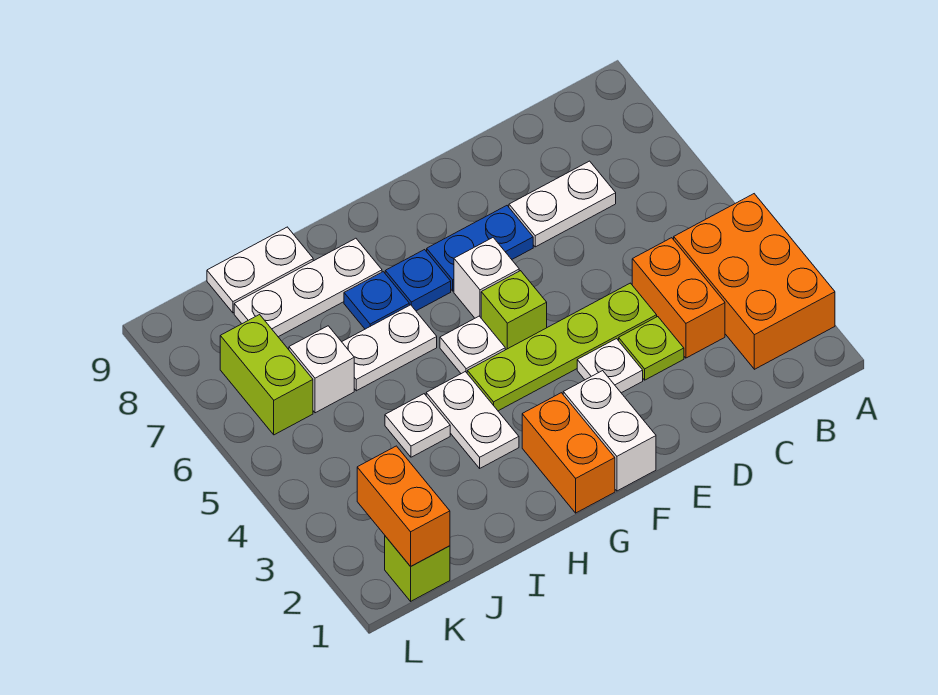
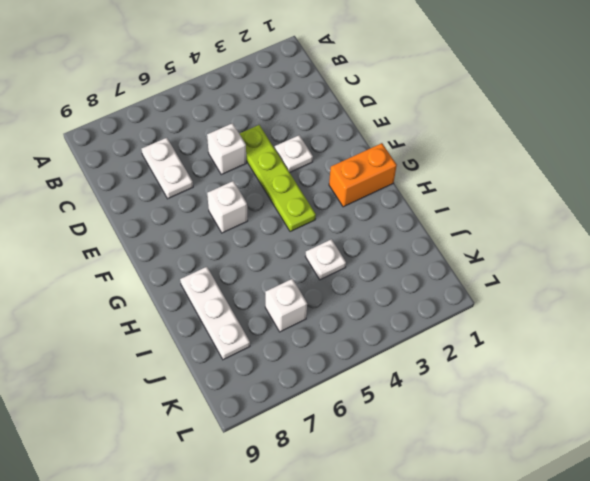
white 1x1 brick [207,123,246,175] -> none
none -> orange 2x3 brick [674,194,835,369]
none -> orange 1x2 brick [632,238,725,358]
none -> lime 1x1 plate [619,317,684,380]

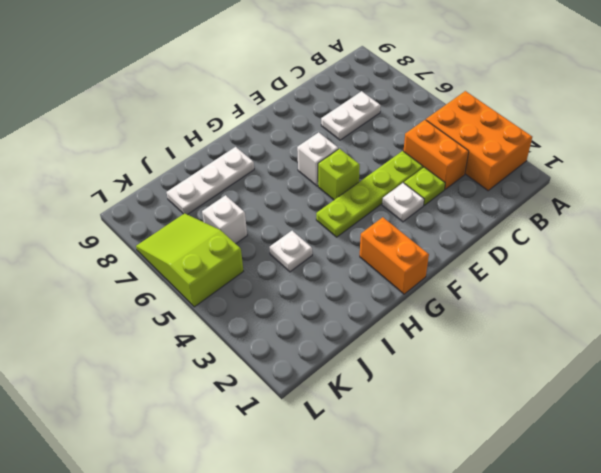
lime 2x3 slope [136,213,243,307] -> lime 1x2 brick [220,315,313,435]
none -> blue 1x2 plate [427,206,533,291]
none -> white 1x2 brick [563,371,656,491]
none -> white 1x1 plate [440,316,505,374]

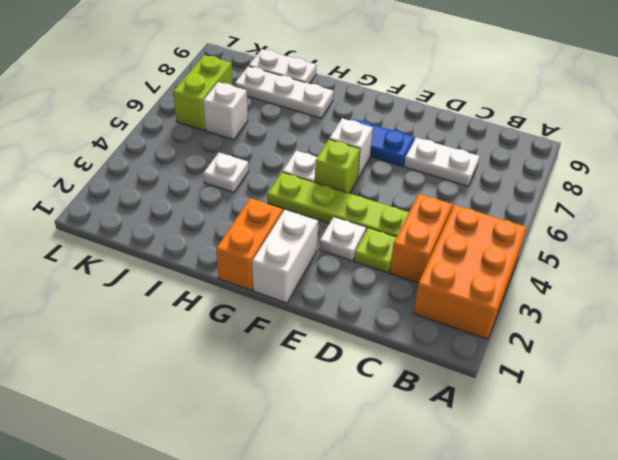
none -> blue 1x1 plate [385,250,451,311]
none -> white 1x2 plate [426,372,519,468]
none -> white 1x2 plate [342,305,437,391]

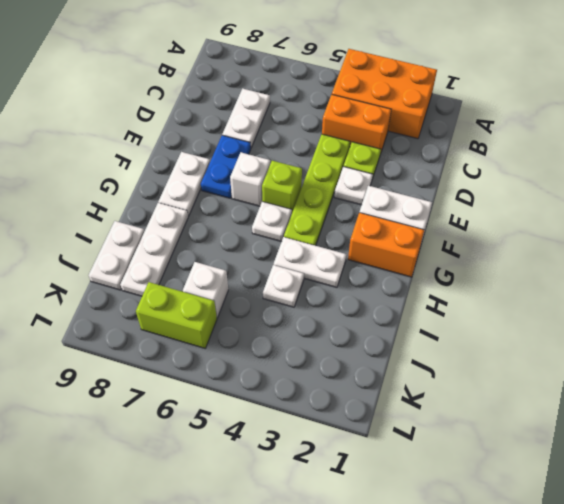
white 1x2 plate [158,152,210,216] -> white 1x2 plate moved to [342,305,437,391]
none -> blue 1x1 plate [385,250,451,311]
none -> blue 1x1 plate [344,272,409,329]
none -> lime 1x1 brick [385,536,450,601]

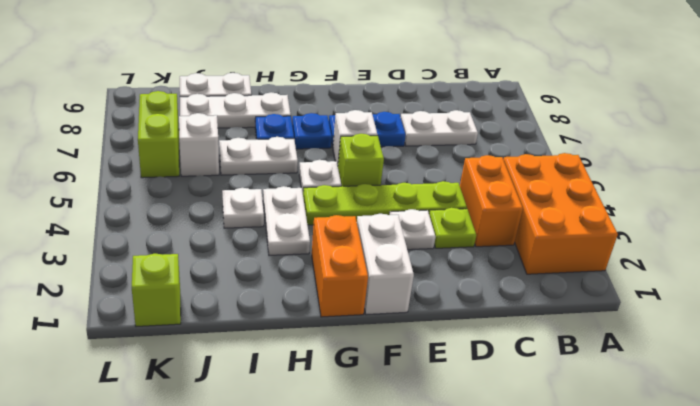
none -> orange 1x2 brick [357,446,450,566]

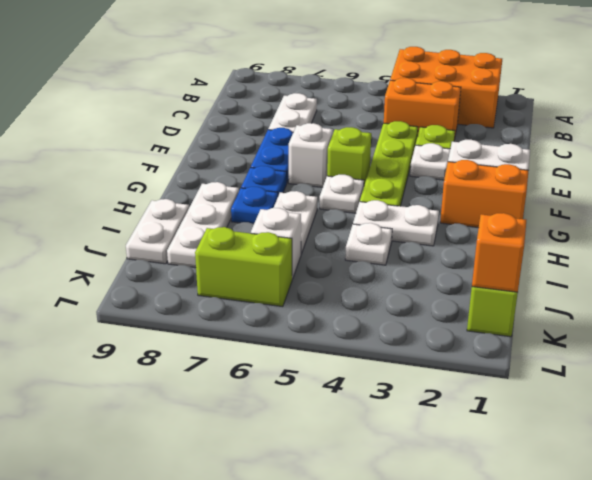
orange 1x1 brick [472,213,526,292] -> orange 1x2 brick [357,446,450,566]

